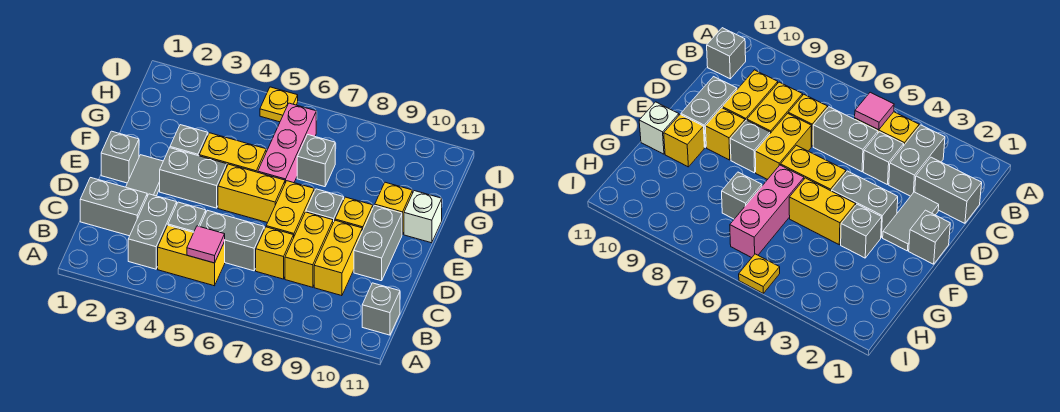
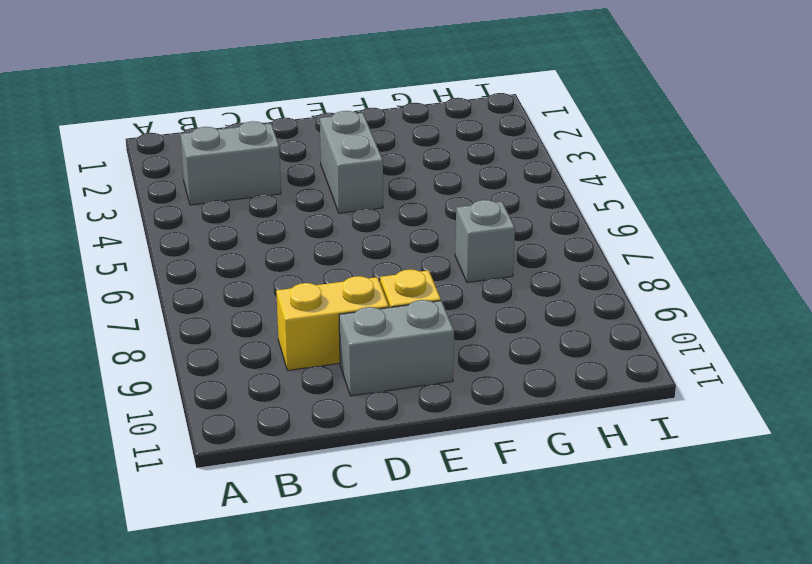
none -> yellow 1x2 brick [158,225,225,286]
none -> grey 1x1 brick [362,283,400,335]
none -> grey 1x2 brick [80,178,147,236]

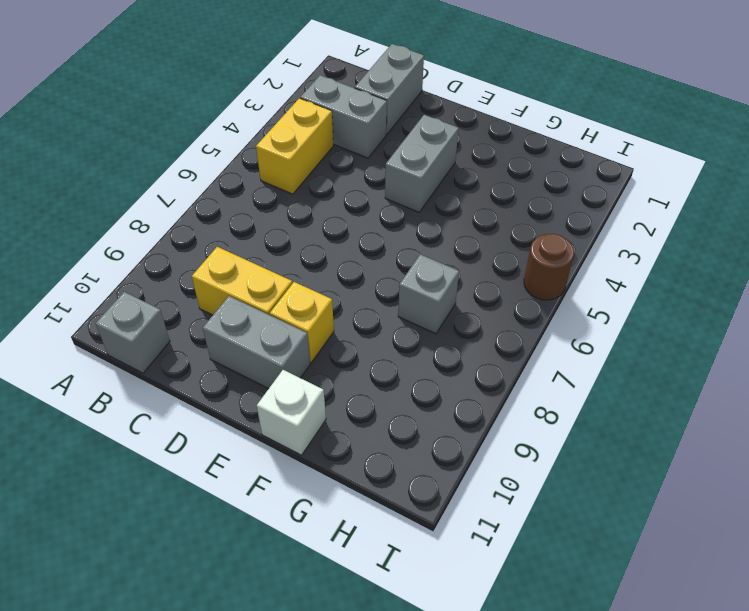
brown 1x1 round brick [524,234,574,300] -> yellow 1x1 plate [260,87,298,122]
none -> grey 1x1 brick [168,202,206,233]
none -> grey 1x2 brick [200,210,264,271]
none -> yellow 1x1 brick [256,227,294,279]

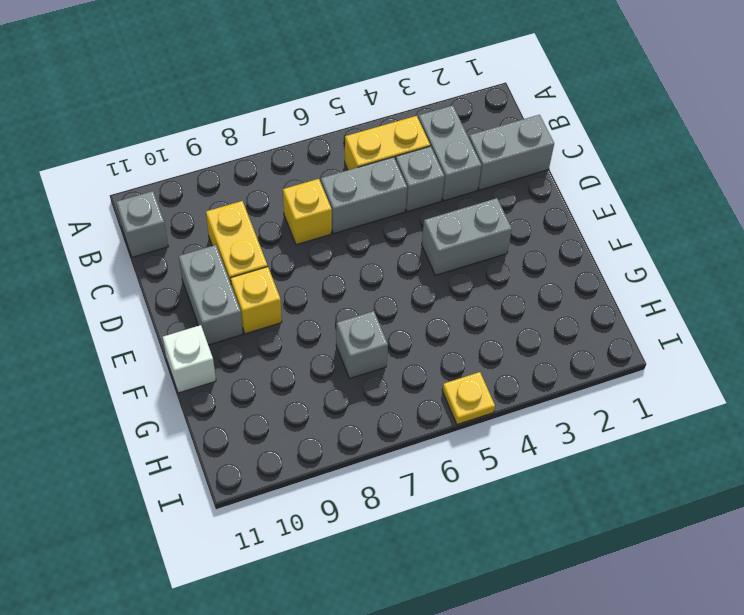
none -> yellow 1x2 brick [285,212,333,287]
none -> grey 1x2 tile [126,155,163,196]
none -> yellow 1x2 brick [266,181,314,236]

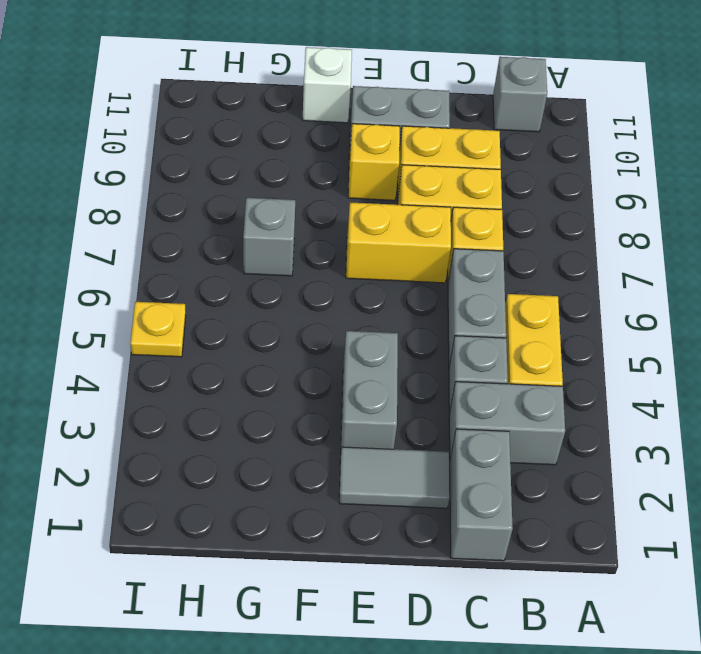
none -> grey 1x1 brick [101,131,139,183]
none -> yellow 1x2 brick [218,164,285,223]
none -> grey 1x1 brick [306,189,344,222]

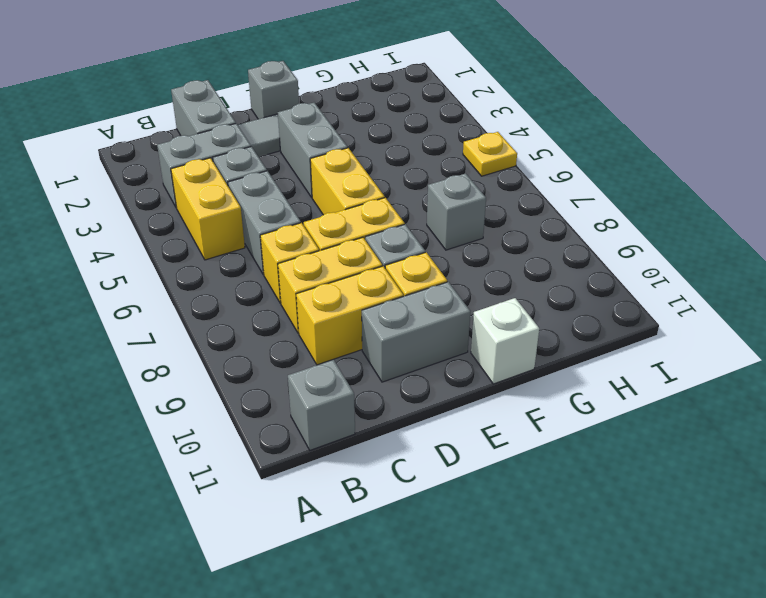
none -> grey 1x1 brick [170,125,208,156]
none -> yellow 1x2 brick [199,133,266,172]
none -> pink 1x3 brick [258,103,316,183]

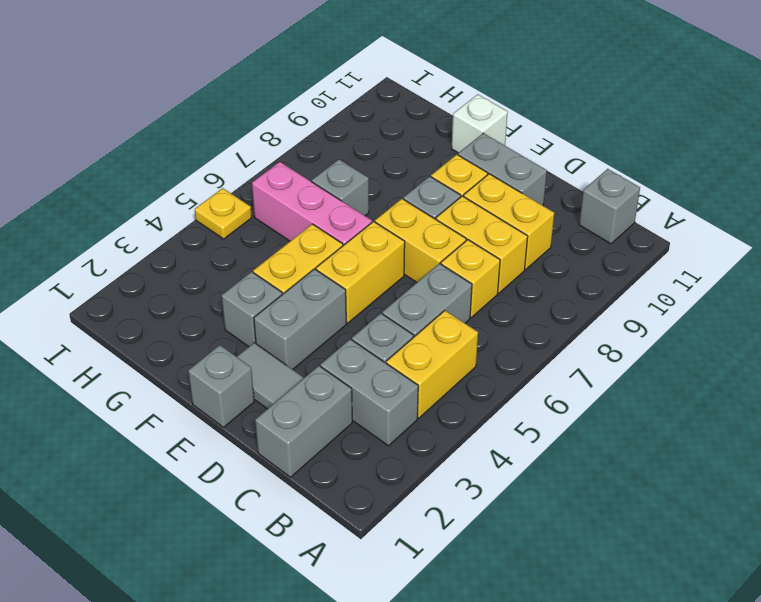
none -> yellow 1x1 brick [375,182,413,235]
none -> pink 1x1 tile [187,226,225,263]

